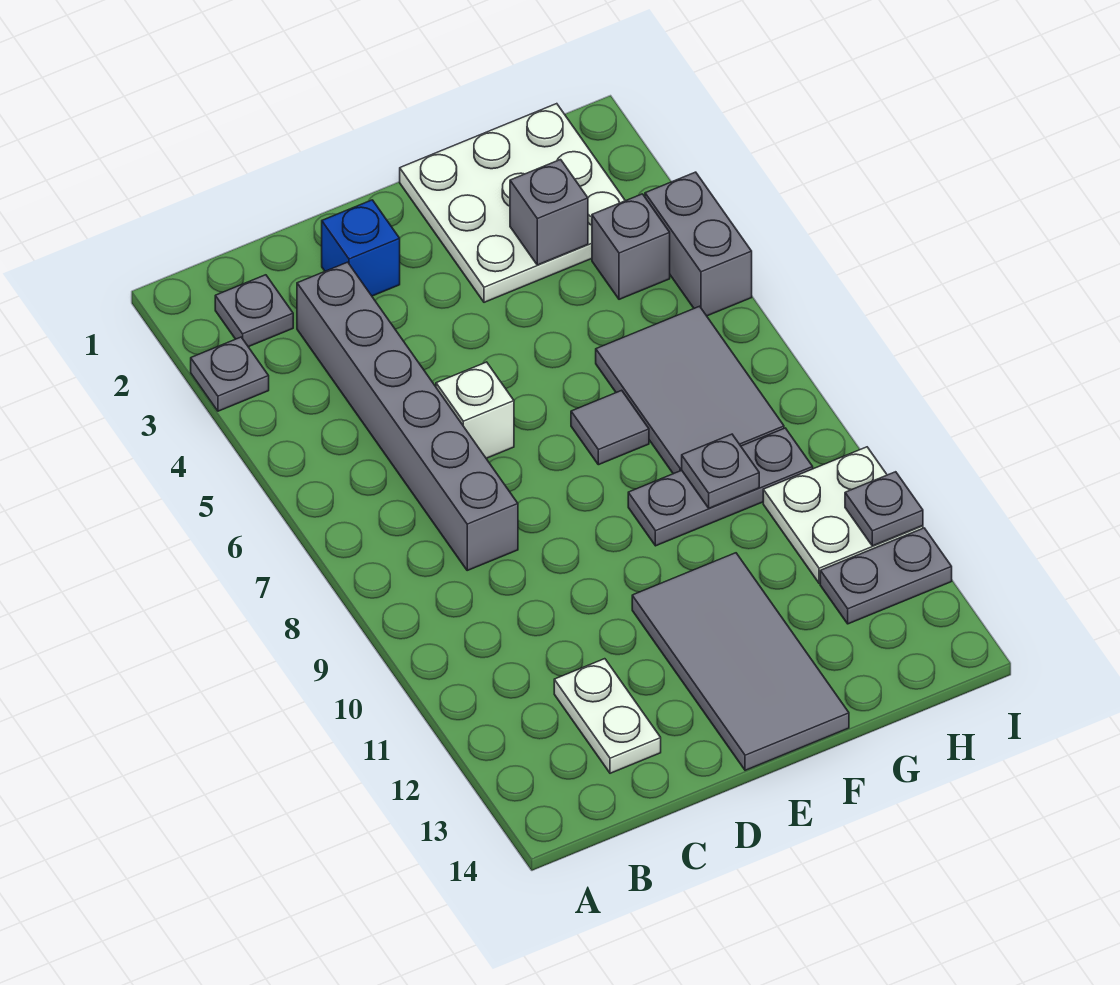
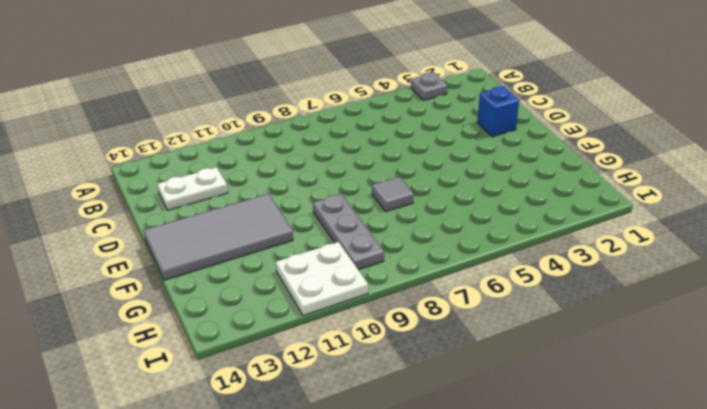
none -> grey 1x1 plate [215,275,293,347]
none -> grey 1x6 brick [297,262,518,570]
none -> white 1x1 brick [436,362,514,458]

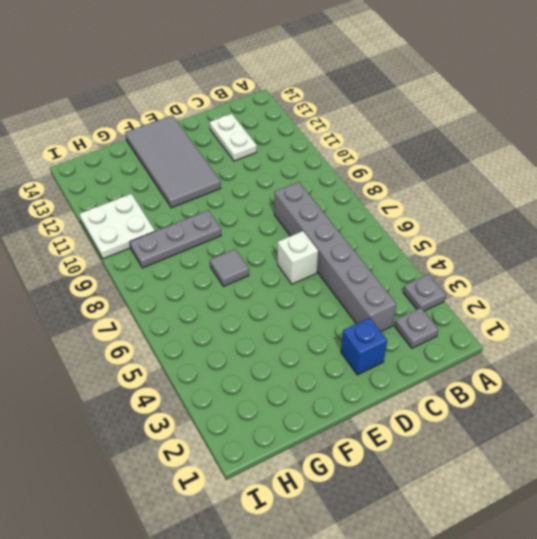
none -> white 3x3 plate [400,104,625,302]
none -> grey 2x3 tile [596,306,784,474]
none -> grey 1x1 brick [592,194,670,299]

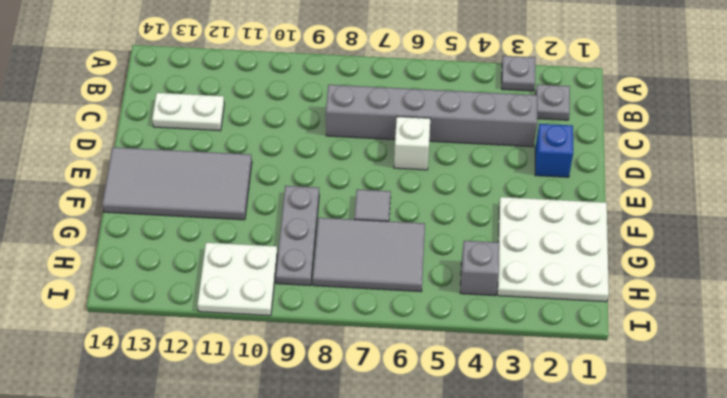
none -> grey 1x2 plate [820,528,952,624]
none -> grey 1x2 brick [645,172,752,316]
none -> grey 1x1 brick [510,160,588,265]

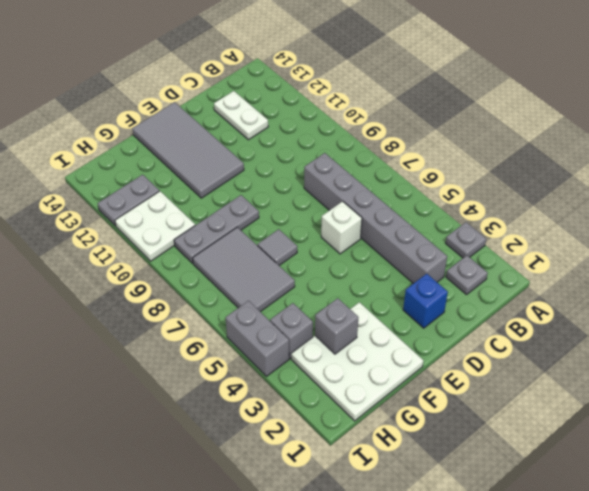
none -> grey 1x1 plate [682,434,759,508]
none -> grey 1x1 plate [845,472,923,546]

